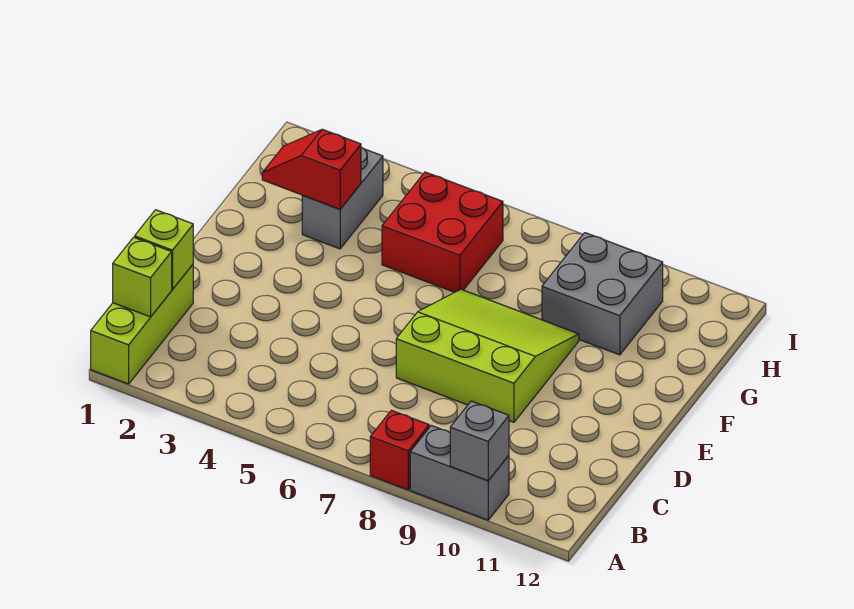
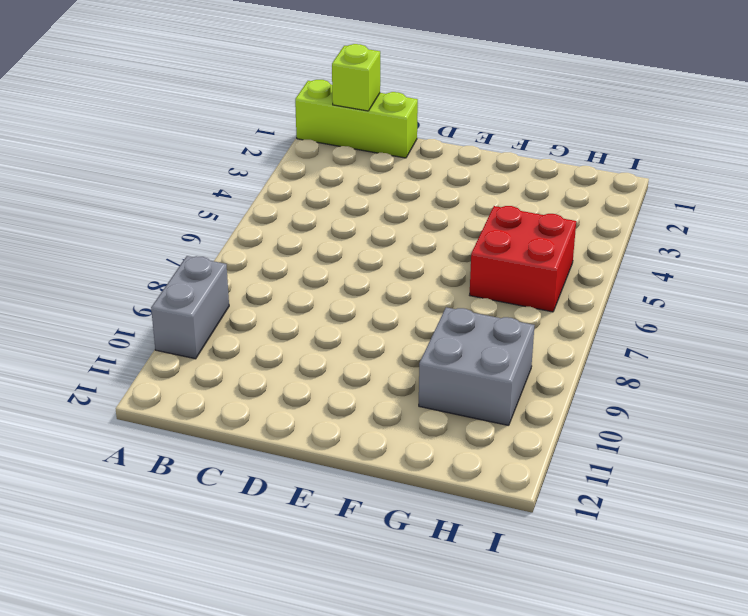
none -> red 1x1 brick [370,410,429,490]
none -> lime 3x3 slope [396,289,579,422]

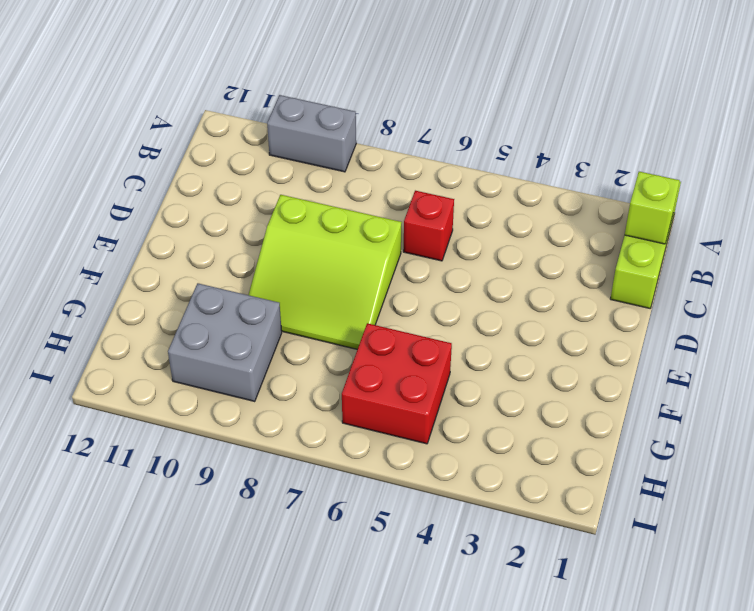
red 1x1 brick [403,191,454,261] -> red 1x1 brick moved to [370,410,429,490]
none -> grey 1x2 brick [302,147,383,249]
none -> grey 1x1 brick [450,401,509,481]

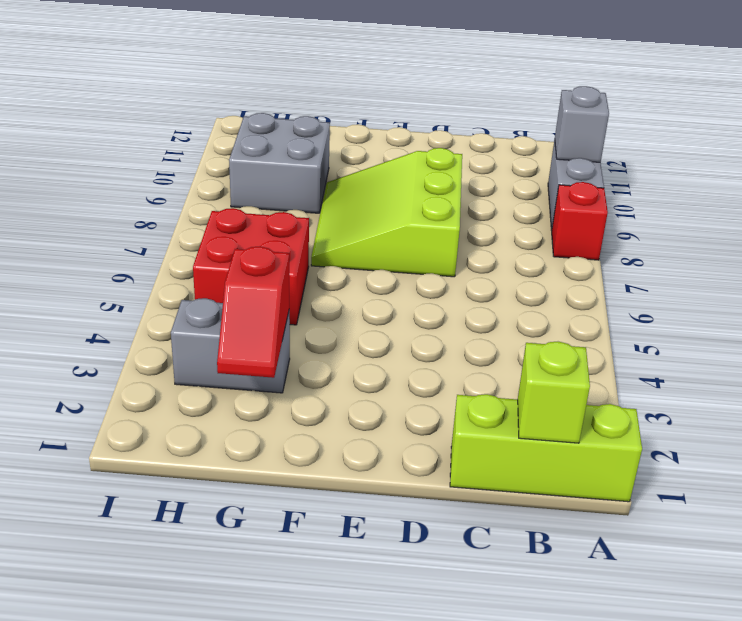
none -> lime 1x1 brick [135,210,193,289]

